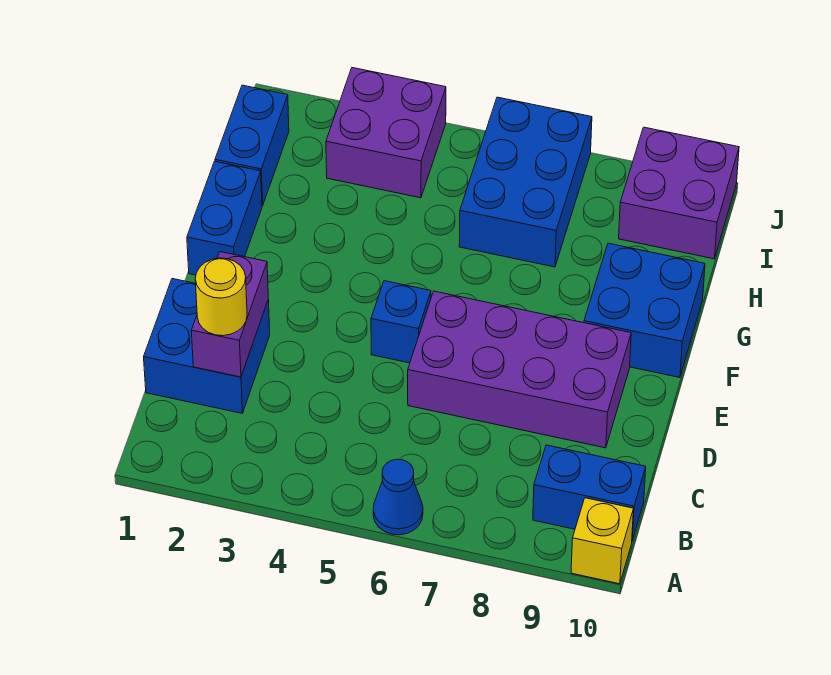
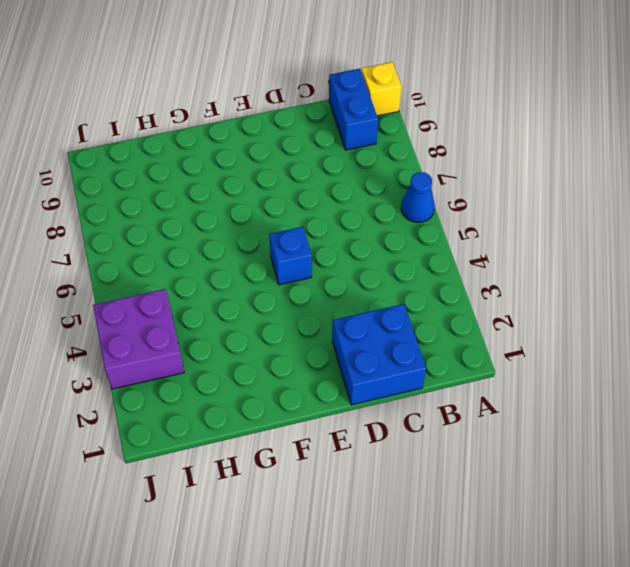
none -> purple 2x4 brick [408,291,631,448]
none -> blue 1x2 brick [187,161,262,275]
none -> blue 2x2 brick [584,243,705,378]

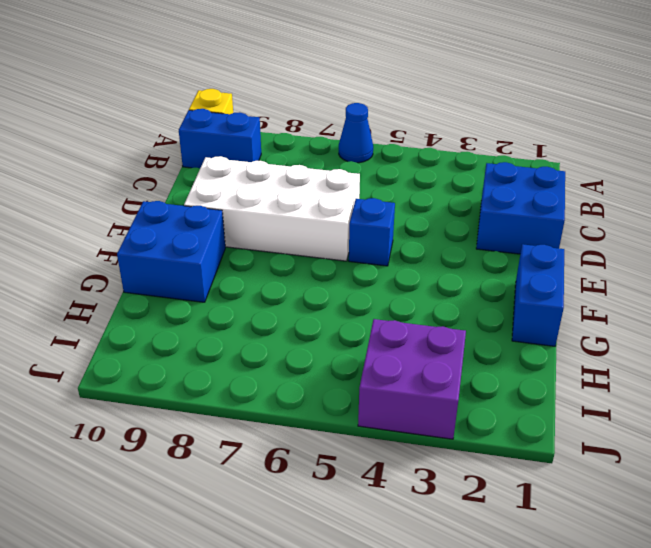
white 2x4 brick [184,156,360,261] -> purple 2x4 brick [408,291,631,448]
none -> blue 1x2 brick [215,85,289,206]
none -> blue 2x3 brick [459,97,592,267]
none -> purple 2x2 brick [619,127,739,259]

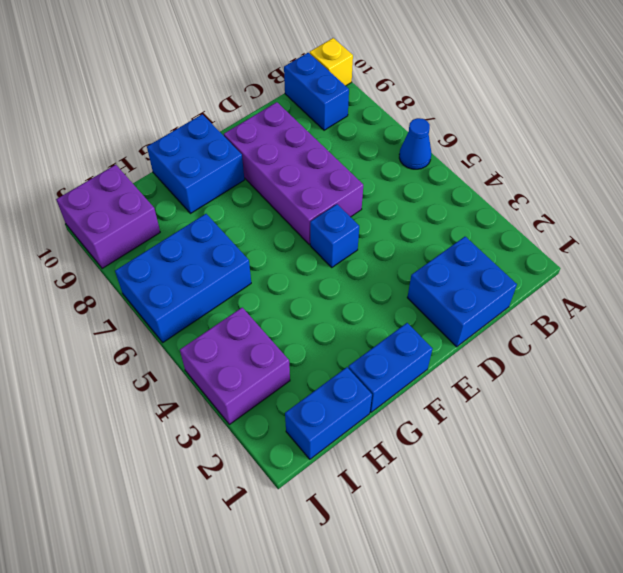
none -> purple 1x2 brick [191,252,268,377]
none -> yellow 1x1 round brick [195,258,247,336]

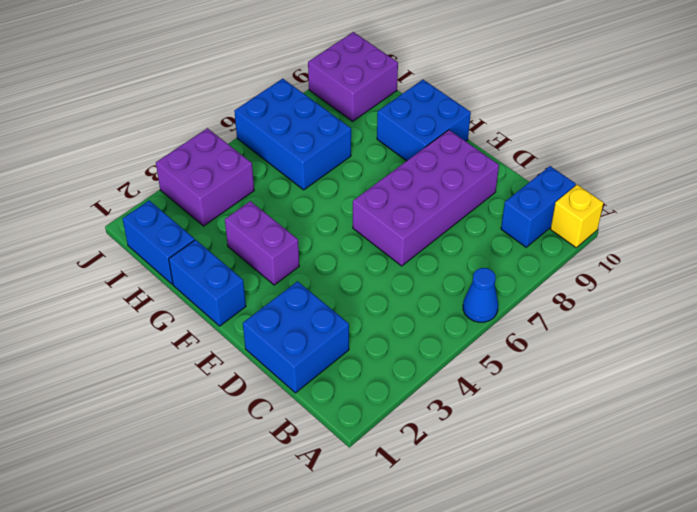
purple 1x2 brick [225,201,299,285] -> purple 1x2 brick moved to [191,252,268,377]
none -> blue 1x1 brick [371,281,431,363]
none -> yellow 1x1 round brick [195,258,247,336]

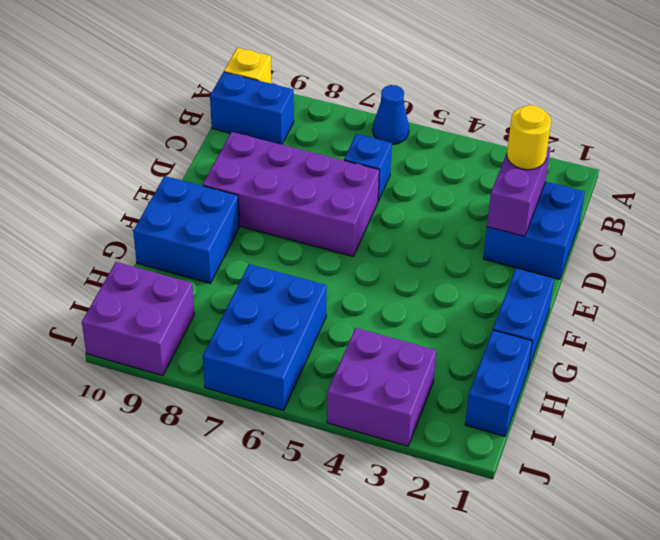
blue 1x1 brick [344,134,392,201] -> blue 1x1 brick moved to [371,281,431,363]

